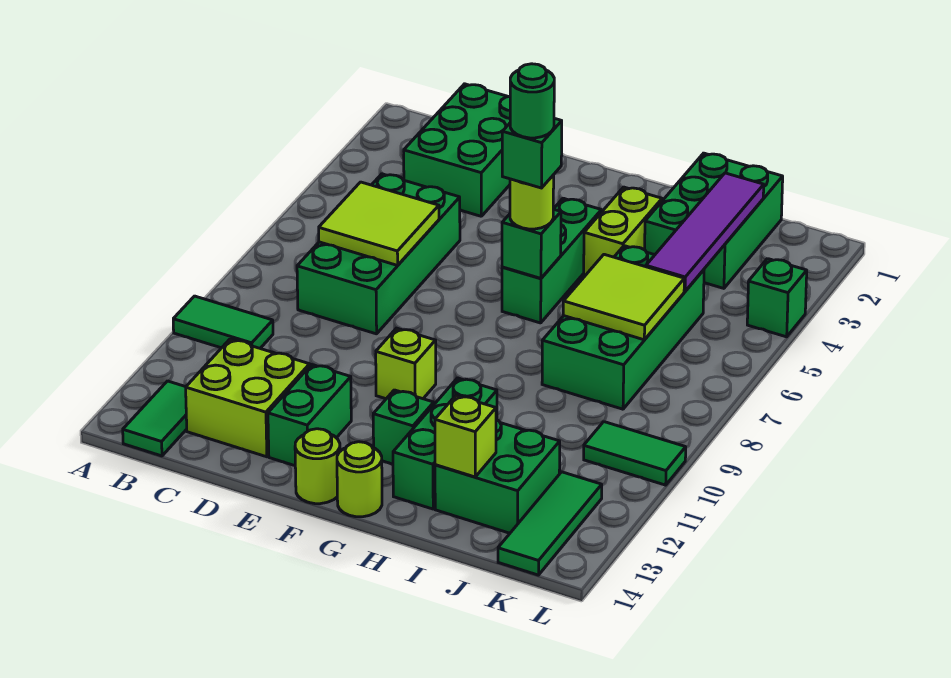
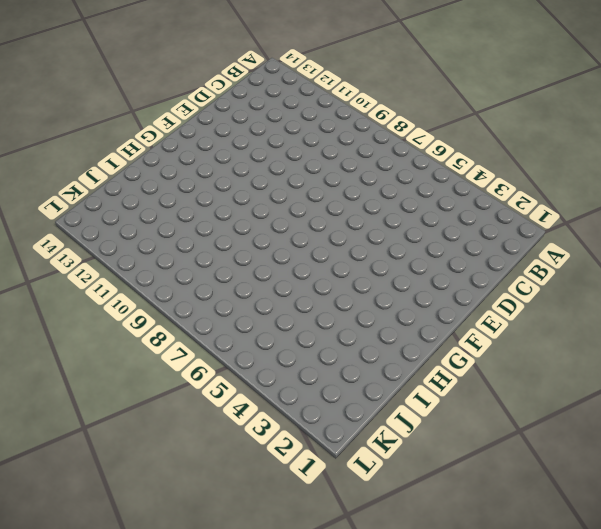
none -> green 1x2 tile [173,296,273,348]
none -> green 1x2 tile [123,381,187,456]
none -> green 2x3 brick [404,84,510,216]

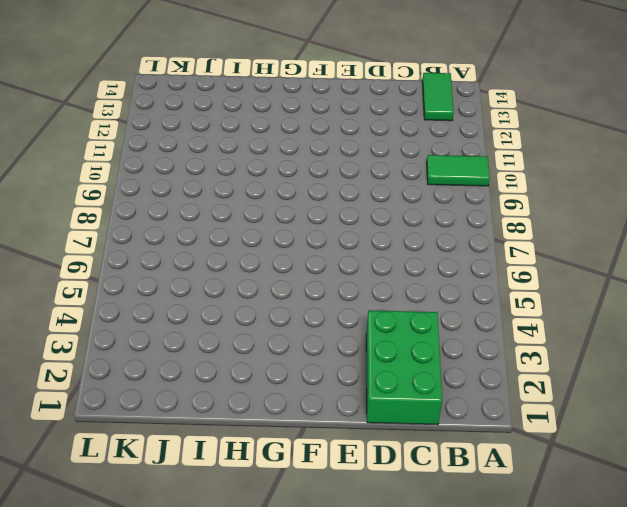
none -> green 2x4 brick [297,174,460,334]
none -> lime 2x2 brick [186,339,310,457]
none -> green 1x2 brick [268,365,351,466]

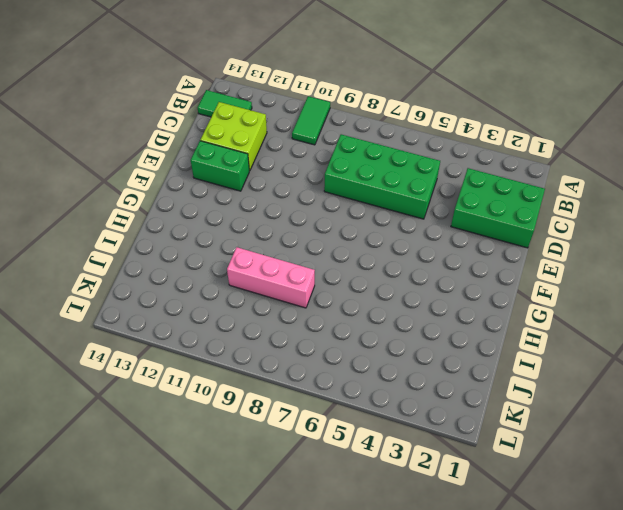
pink 1x3 brick [227,247,315,308] -> green 2x4 brick [542,246,704,409]
none -> lime 1x1 brick [376,328,436,399]
none -> lime 1x1 round brick [295,429,340,504]
none -> green 1x3 brick [502,198,601,323]

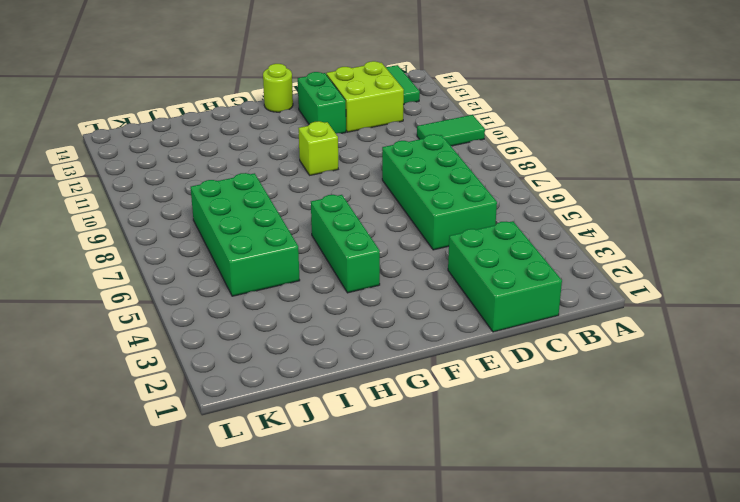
none -> green 1x1 brick [373,390,434,464]
none -> lime 1x1 round brick [337,442,382,517]
none -> lime 1x2 brick [584,187,662,277]

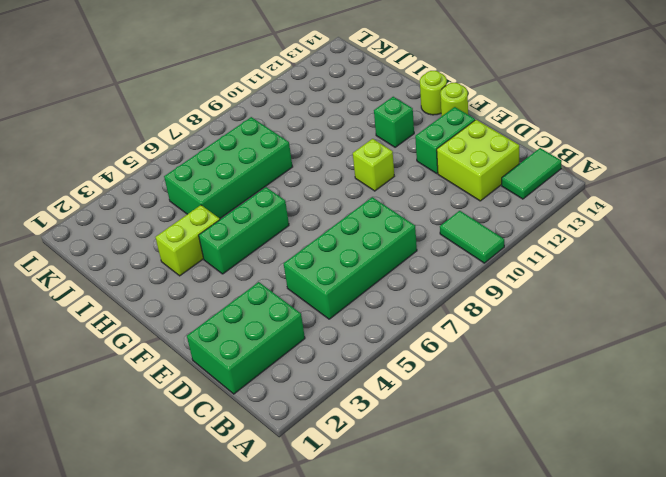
none -> green 1x3 brick [393,378,497,509]
none -> green 2x3 brick [645,153,783,288]
none -> green 2x2 brick [435,420,560,533]

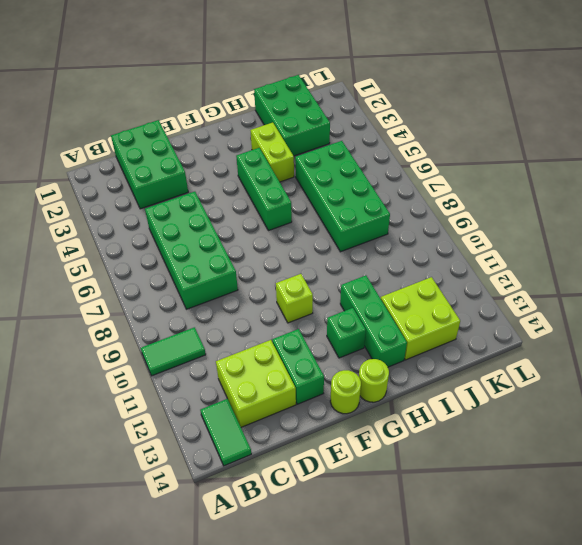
lime 2x2 brick [381,277,460,360] -> green 2x2 brick [435,420,560,533]
none -> green 1x2 tile [584,422,686,485]
none -> green 1x3 tile [498,472,602,575]
none -> green 1x1 brick [747,259,807,337]

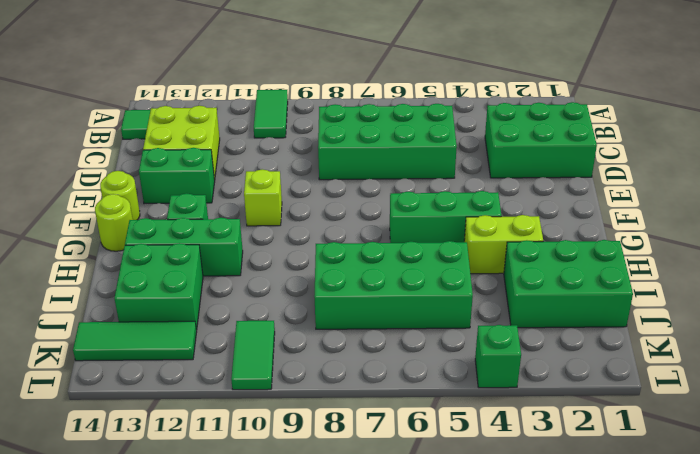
none -> lime 2x2 tile [319,182,439,265]
none -> green 1x1 brick [502,209,561,278]
none -> lime 2x2 tile [563,254,684,340]

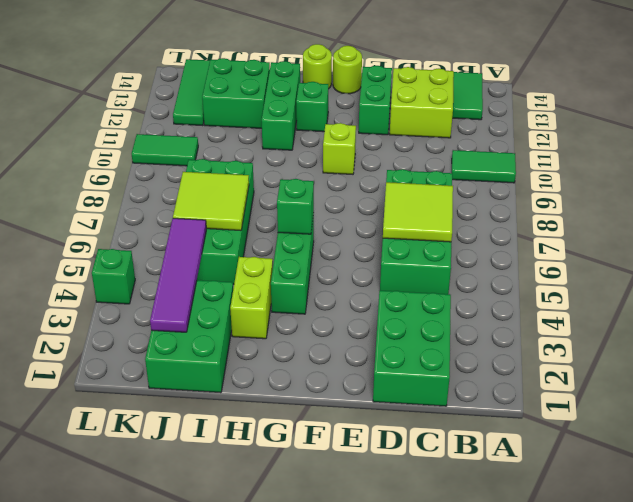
none -> lime 1x1 brick [435,395,496,477]
none -> lime 1x1 round brick [510,175,554,229]
none -> green 1x1 brick [502,118,562,188]

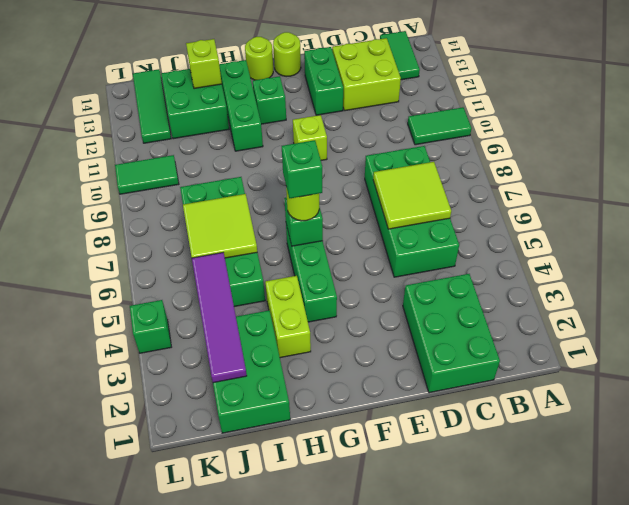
none -> green 1x1 round brick [510,64,554,138]

